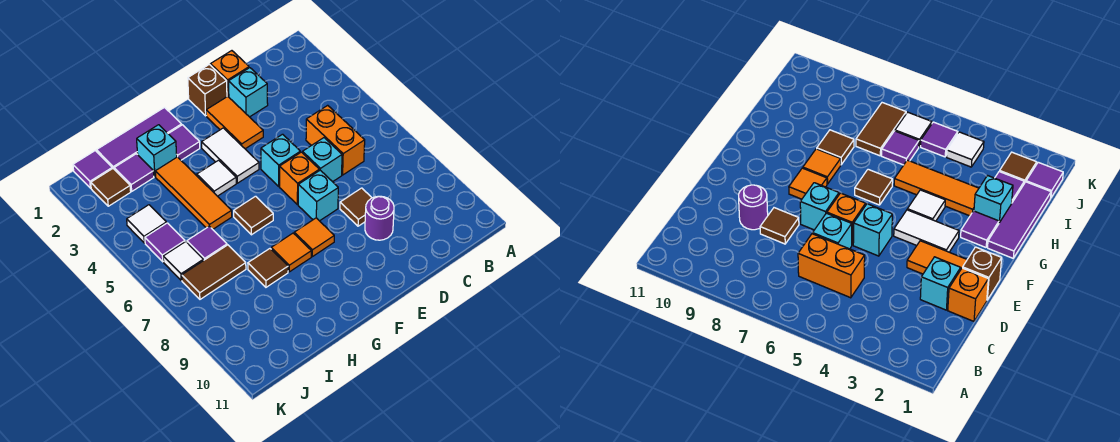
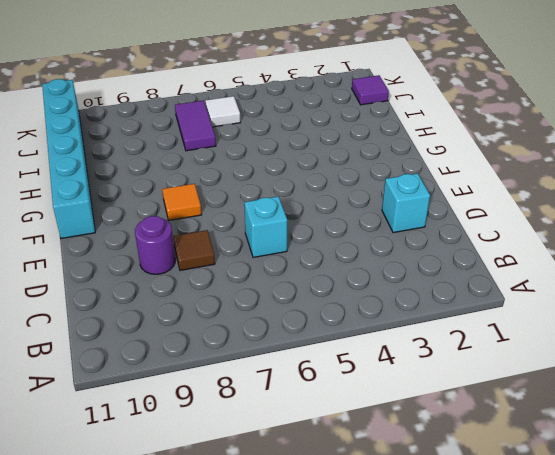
cyan 1x6 brick [42,79,95,239] -> none
purple 1x2 tile [175,101,216,151] -> brown 1x2 tile [182,245,246,299]
none -> orange 1x2 brick [306,105,365,175]
none -> orange 1x1 brick [211,51,249,97]
none -> brown 1x1 brick [188,64,227,116]

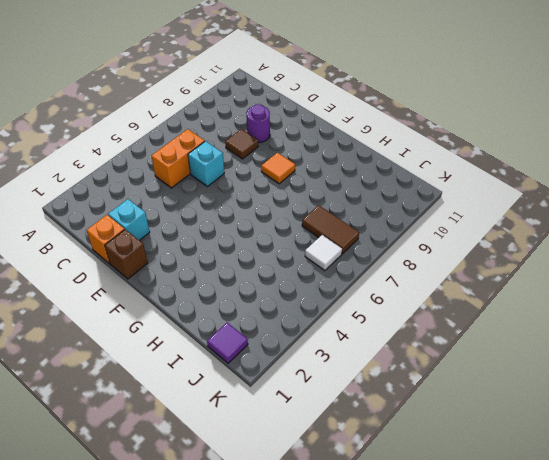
none -> orange 1x2 tile [206,96,263,149]
none -> cyan 1x1 brick [261,134,300,186]
none -> orange 1x1 brick [280,152,319,205]

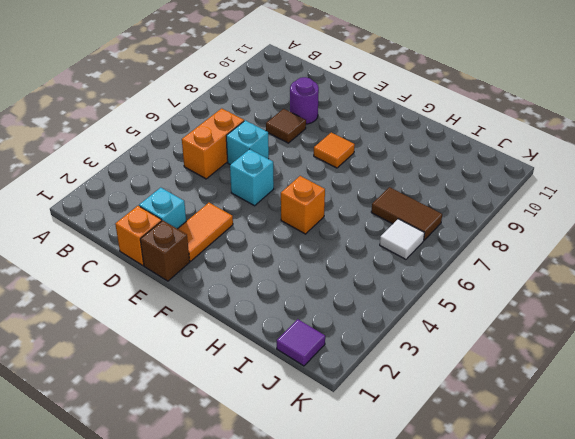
orange 1x1 brick [281,176,325,234] -> orange 1x1 brick moved to [280,152,319,205]
none -> cyan 1x1 brick [298,170,338,221]
none -> white 1x2 tile [202,128,259,183]
none -> purple 1x3 tile [96,108,182,169]

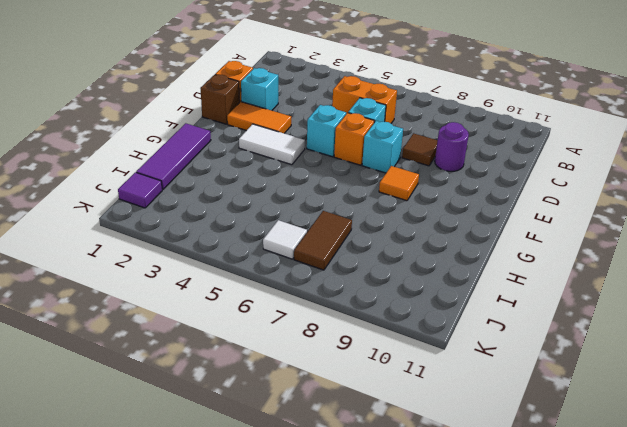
none -> purple 1x1 tile [168,125,200,160]
none -> white 1x1 tile [197,160,236,196]
none -> brown 1x1 tile [234,196,273,235]

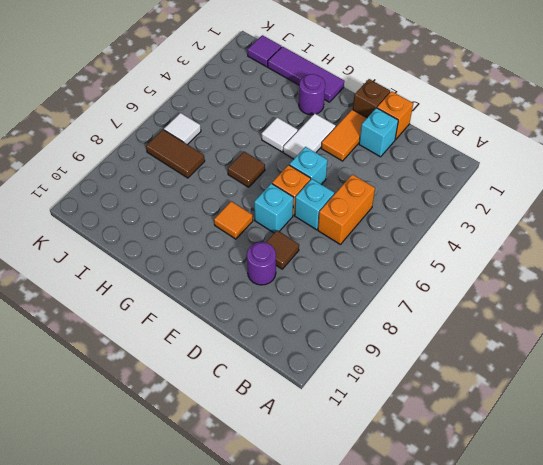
purple 1x1 round brick [299,74,325,115] -> purple 1x1 tile [168,125,200,160]
none -> orange 1x1 tile [271,233,311,272]
none -> cyan 1x1 brick [137,125,177,177]
none -> orange 1x3 tile [155,157,232,229]

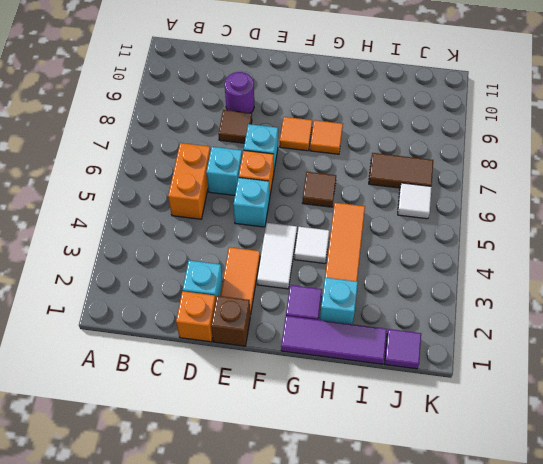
none -> brown 1x1 tile [248,249,288,287]
none -> purple 1x1 tile [114,154,154,191]
none -> purple 1x1 tile [187,226,227,260]

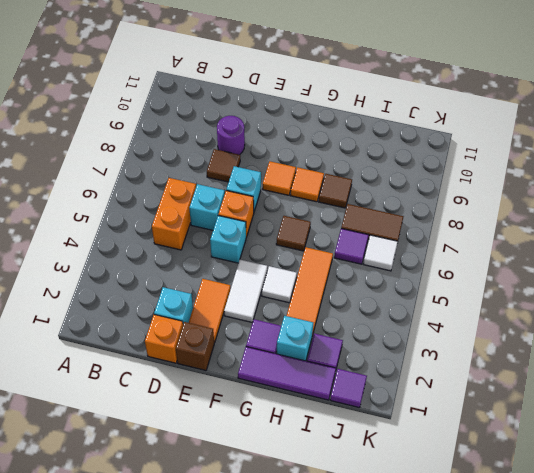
none -> brown 1x1 tile [91,169,131,206]
none -> white 1x1 tile [127,205,166,243]
none -> purple 1x1 tile [145,223,185,262]

